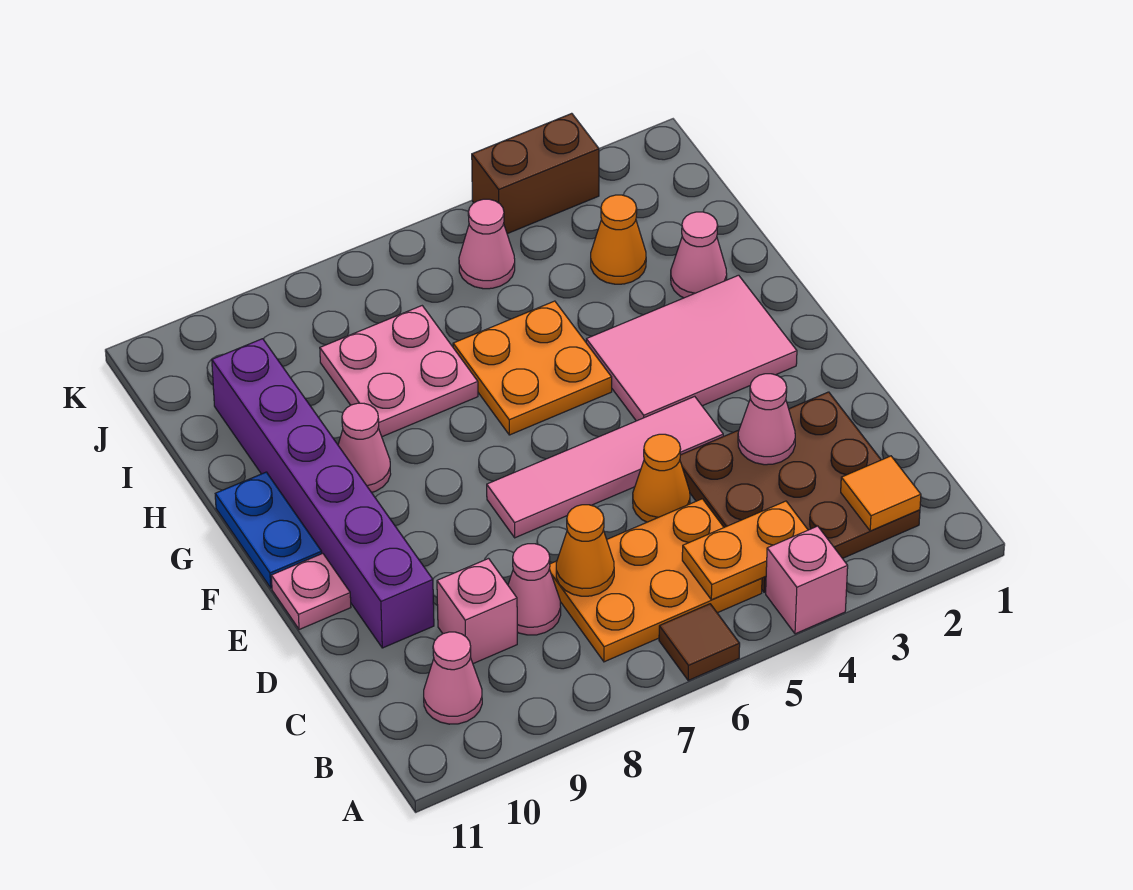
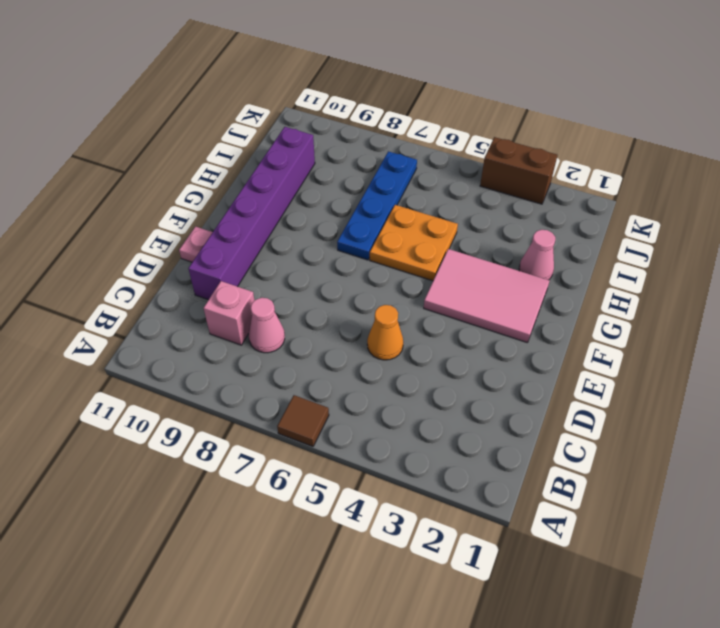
blue 1x4 plate [337,151,417,260] -> pink 2x2 plate [320,306,478,437]
none -> pink 1x1 brick [766,526,848,634]
none -> brown 3x3 plate [680,392,920,592]
none -> orange 2x3 plate [549,499,762,662]

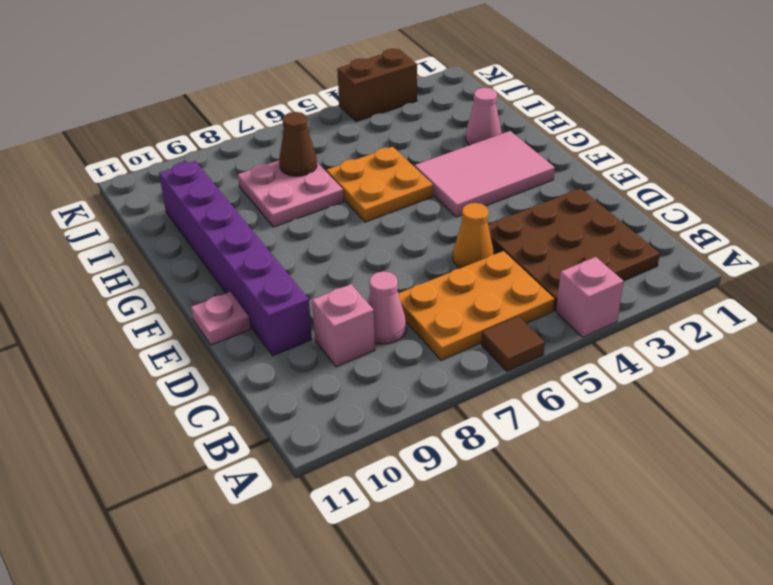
brown 1x1 cone [279,112,317,176] -> none
none -> pink 1x1 cone [424,632,482,724]
none -> pink 1x4 tile [487,396,723,538]
none -> blue 1x2 plate [215,472,322,588]

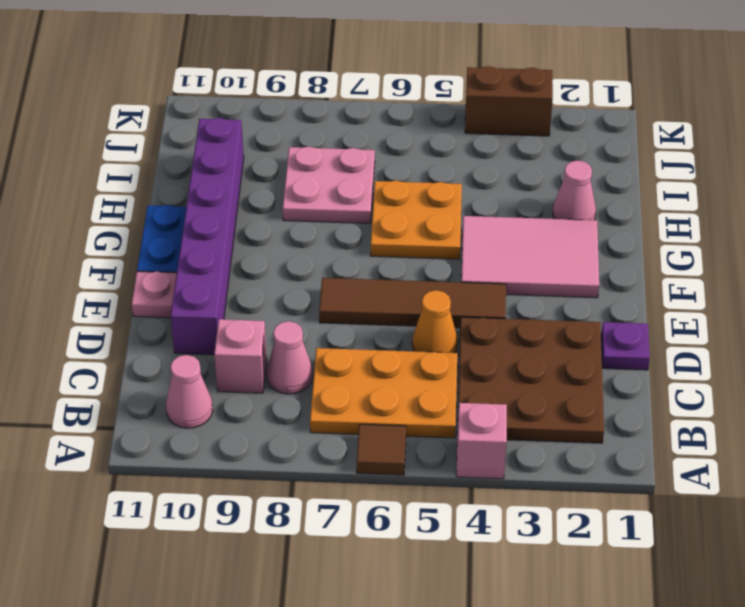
purple 1x1 plate [601,322,650,370] -> none
brown 1x4 tile [319,278,506,328] -> pink 1x4 tile [487,396,723,538]
none -> pink 1x1 cone [338,403,391,492]
none -> orange 1x1 cone [591,195,646,284]
none -> pink 1x1 cone [459,199,515,289]

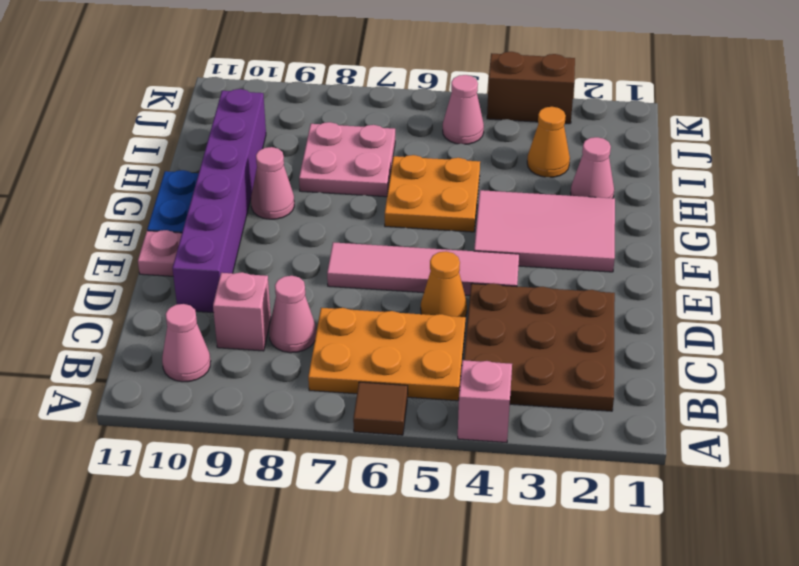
none -> orange 1x1 tile [841,456,921,531]
none -> orange 1x2 plate [682,501,808,600]
none -> orange 1x1 cone [556,505,614,596]

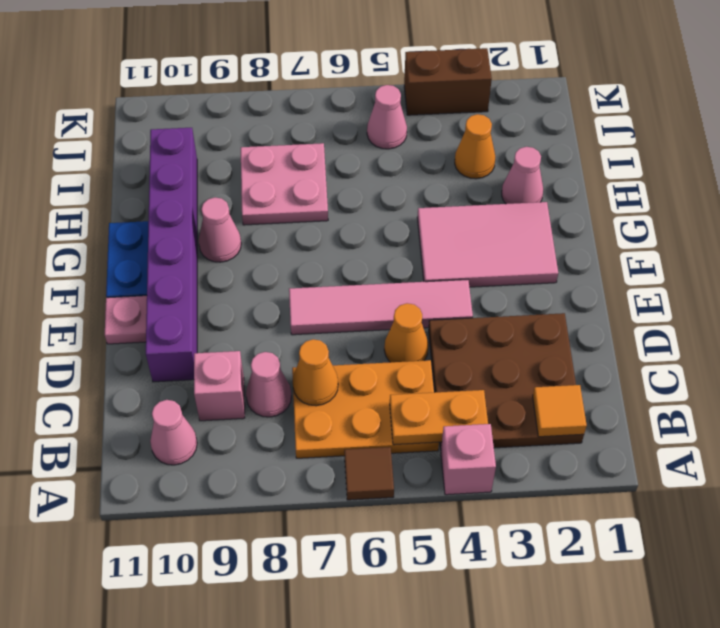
none -> orange 2x2 plate [453,301,612,435]
none -> pink 1x1 cone [738,374,795,465]

